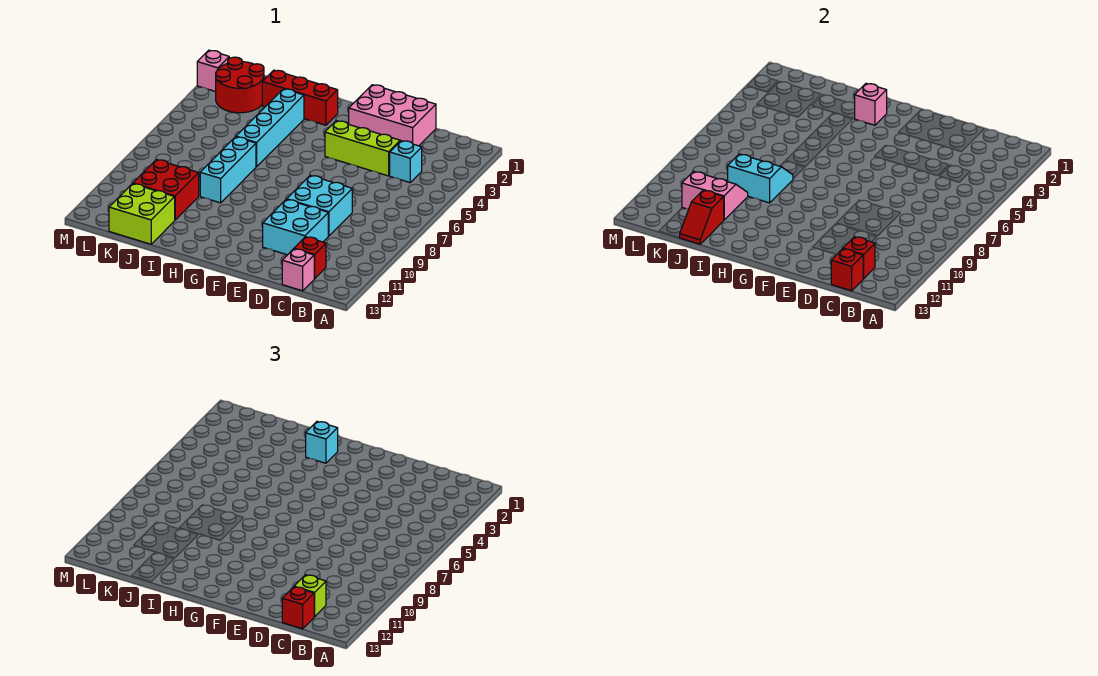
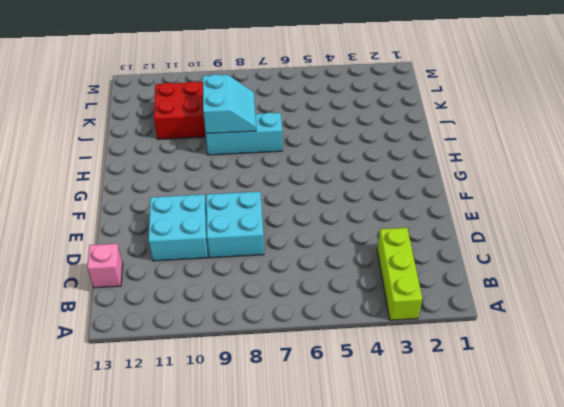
lime 1x3 brick [377,228,422,320] -> lime 1x3 brick moved to [325,121,400,176]
none -> cyan 1x1 brick [390,141,422,182]
none -> red 1x1 brick [294,237,326,279]
none -> pink 2x3 brick [349,85,436,146]

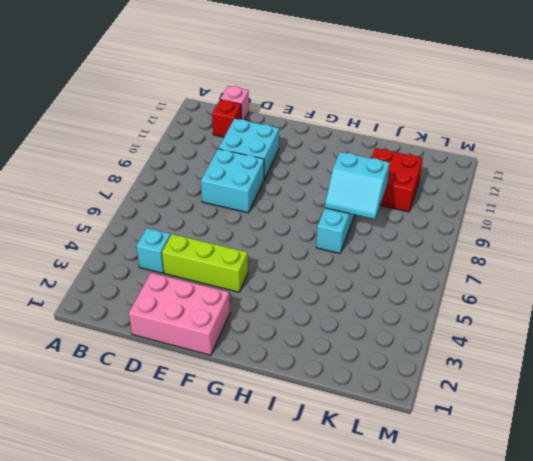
none -> red 1x3 brick [262,70,338,125]
none -> cyan 1x4 brick [236,89,304,167]
none -> lime 2x2 brick [109,184,175,244]

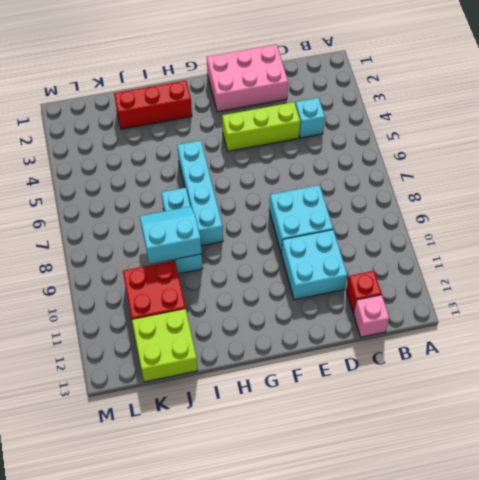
cyan 1x4 brick [177,141,223,246] -> cyan 1x4 brick moved to [236,89,304,167]
none -> red 2x2 round brick [216,57,264,113]
none -> pink 1x1 brick [197,50,229,92]
none -> red 1x1 brick [843,237,875,279]

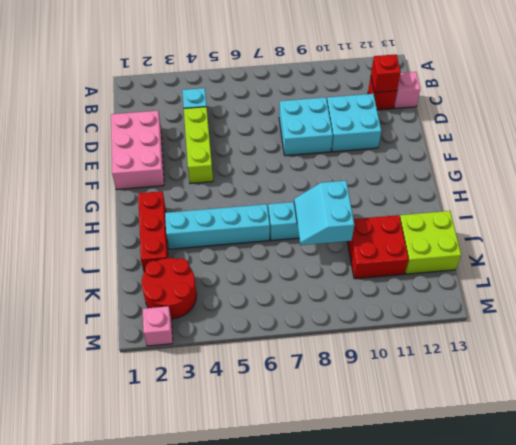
none -> red 1x1 brick [831,249,863,291]
none -> pink 1x1 brick [855,83,887,125]
none -> pink 2x2 slope [682,171,748,220]

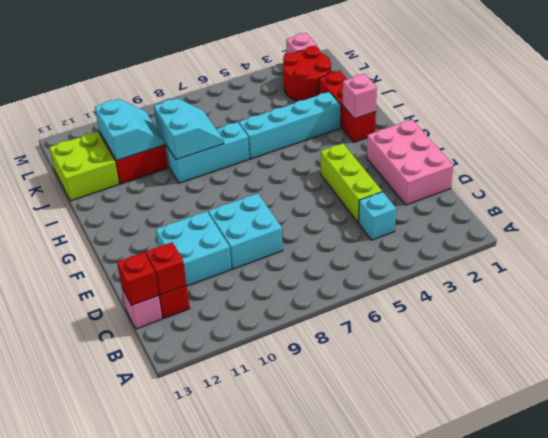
cyan 2x2 slope [95,99,165,161] -> pink 2x2 slope [682,171,748,220]
none -> red 1x2 slope [680,190,724,244]
none -> lime 1x1 brick [294,575,326,617]
none -> red 1x1 brick [282,587,314,629]

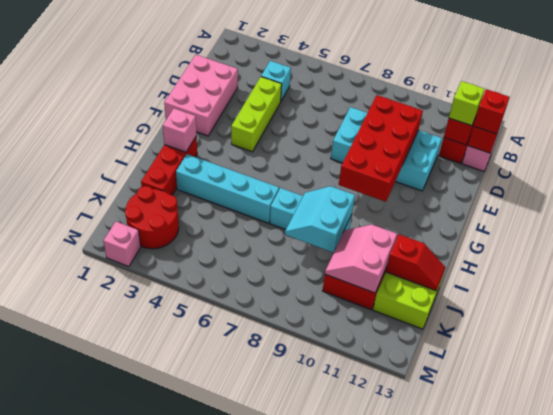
red 2x4 brick [339,95,423,202] -> none
none -> cyan 1x1 brick [306,421,338,463]

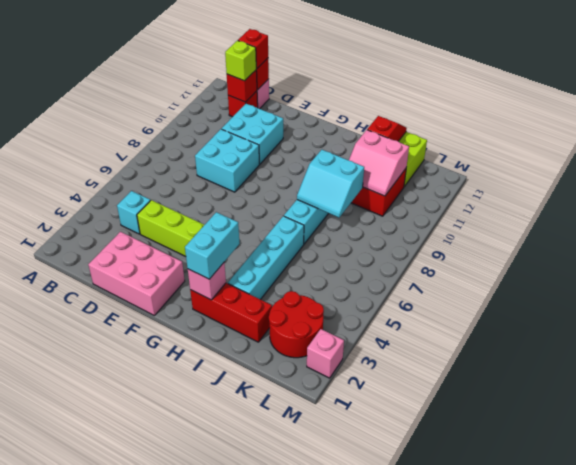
cyan 1x2 brick [185,212,240,279] -> cyan 1x1 brick [306,421,338,463]

